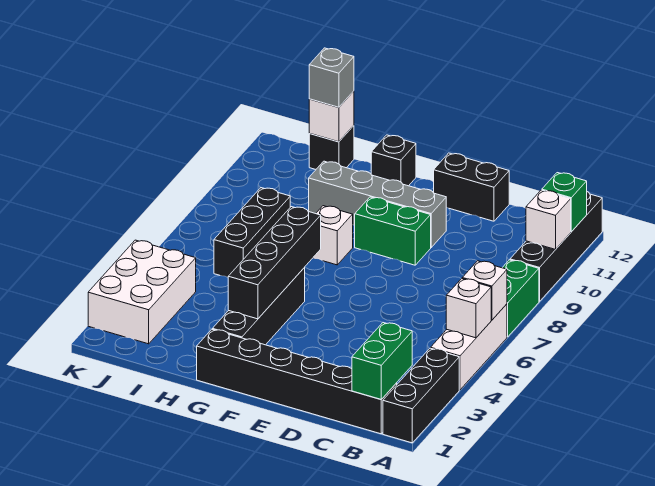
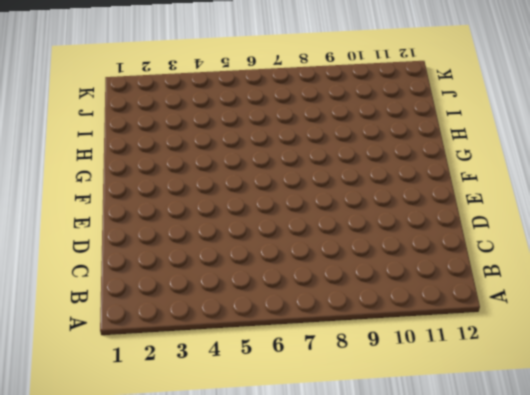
none -> black 1x3 brick [383,348,459,443]
none -> white 1x3 brick [431,304,507,390]
none -> green 1x2 brick [502,260,539,337]

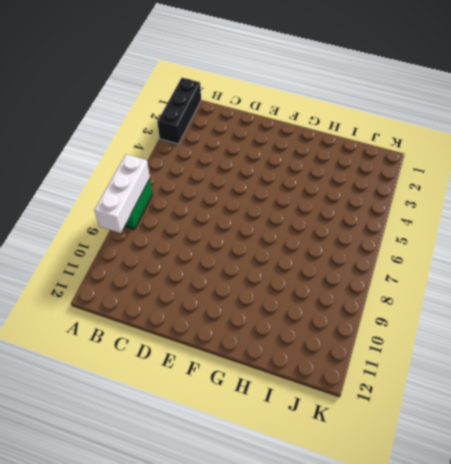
white 1x3 brick [94,154,150,233] -> white 1x3 brick moved to [431,304,507,390]
none -> black 1x4 brick [510,192,602,302]
none -> black 1x6 brick [197,329,397,434]
none -> black 1x2 brick [434,153,509,221]

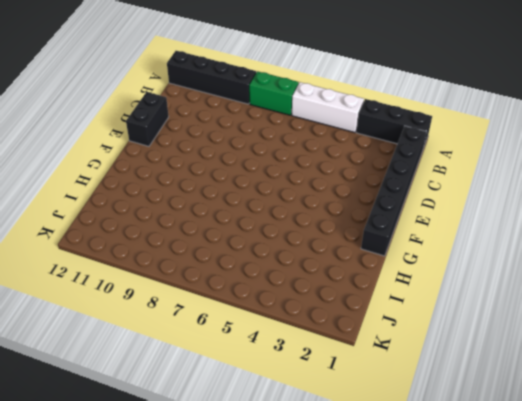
none -> green 1x2 brick [354,197,431,265]
none -> grey 1x4 brick [309,161,446,247]
none -> black 1x4 brick [212,268,305,345]

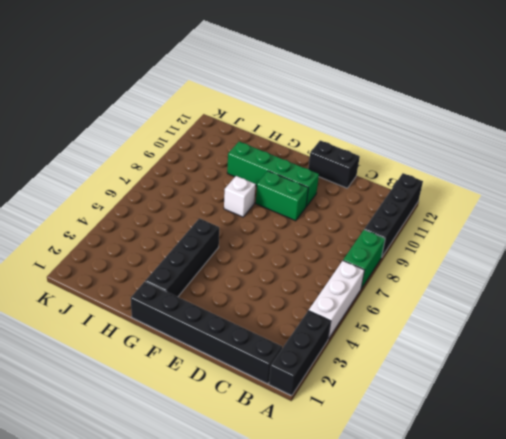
green 1x4 brick [227,142,319,207] -> grey 1x4 brick [309,161,446,247]
none -> black 1x1 brick [371,135,416,186]
none -> black 1x3 brick [214,188,290,277]
none -> black 1x1 brick [309,126,354,170]

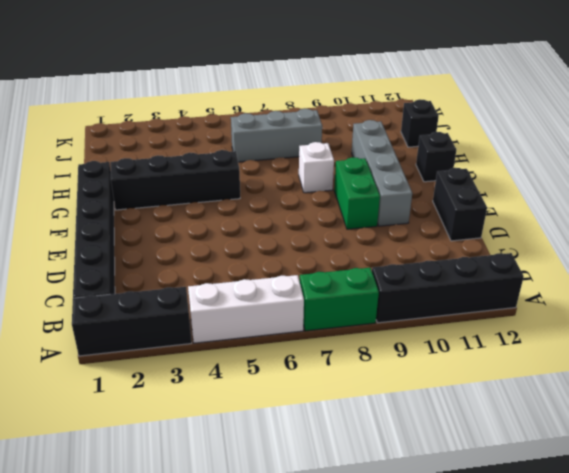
grey 1x3 brick [231,109,322,162] -> black 1x3 brick [214,188,290,277]
none -> white 2x3 brick [88,240,196,344]
none -> white 1x1 brick [446,279,491,338]
none -> white 1x1 brick [462,261,507,320]

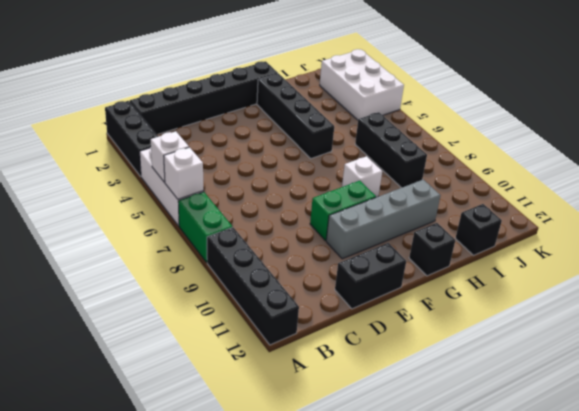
none -> white 1x1 brick [526,190,571,249]
none -> green 1x1 brick [542,173,587,232]
none -> green 1x2 brick [352,323,412,399]

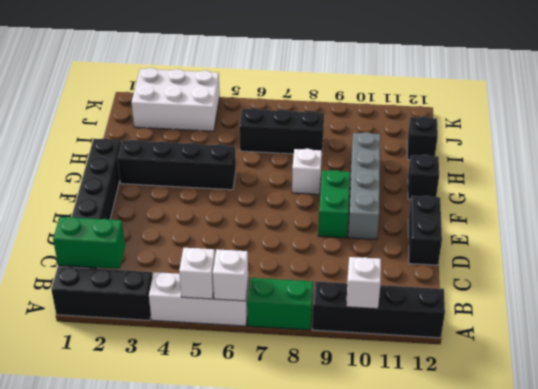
none -> green 1x1 brick [542,173,587,232]
none -> black 1x4 brick [228,207,321,319]
none -> white 1x1 brick [309,91,354,142]

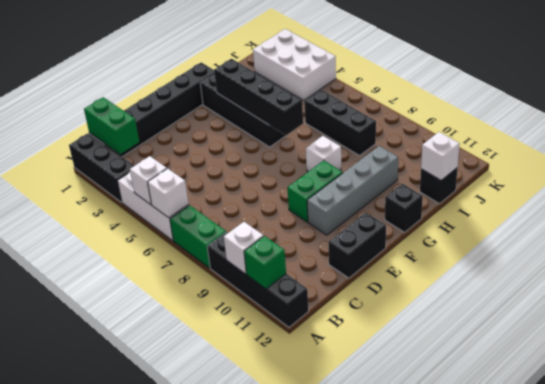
none -> grey 1x1 brick [309,48,354,107]

